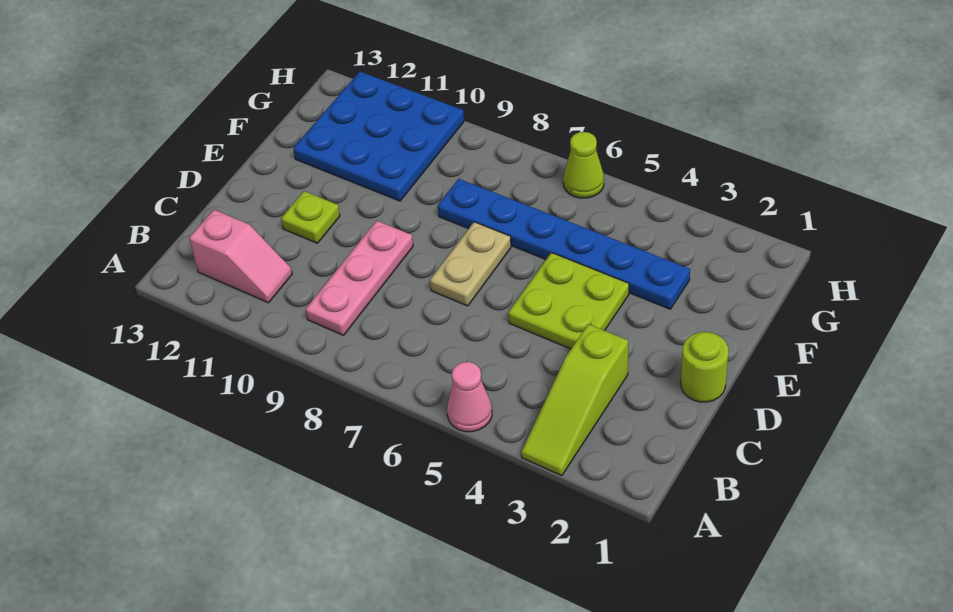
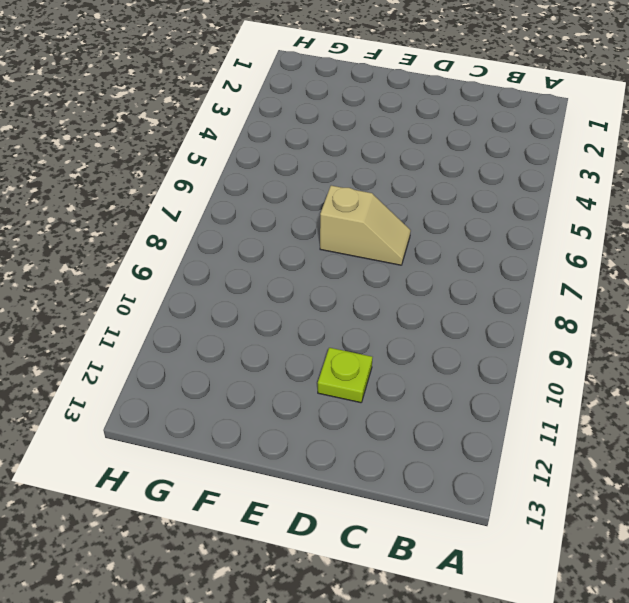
tan 1x2 slope [320,186,411,265] -> tan 1x2 plate [430,222,511,306]
none -> lime 1x3 slope [521,324,628,475]
none -> pink 1x1 cone [447,362,492,432]

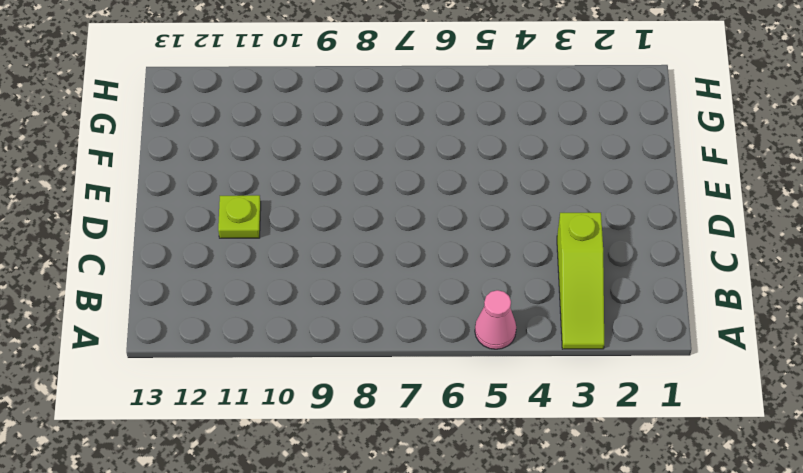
none -> pink 1x3 plate [306,221,413,335]
none -> pink 1x2 slope [189,210,292,303]

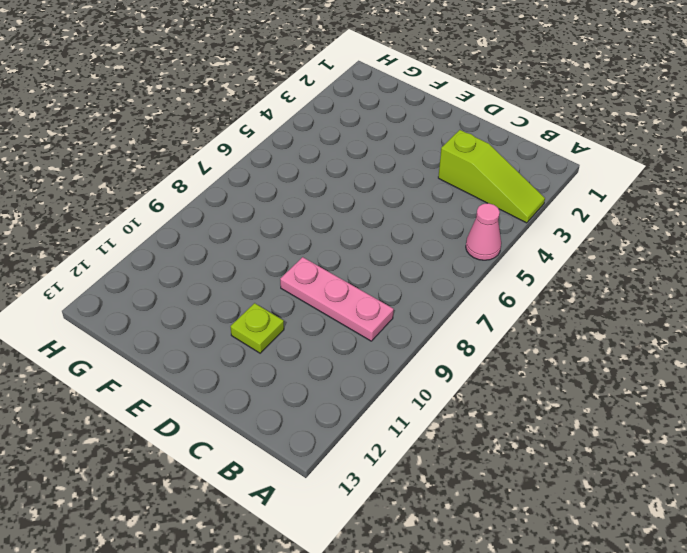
none -> pink 1x2 slope [189,210,292,303]
none -> lime 1x1 round brick [681,332,728,402]

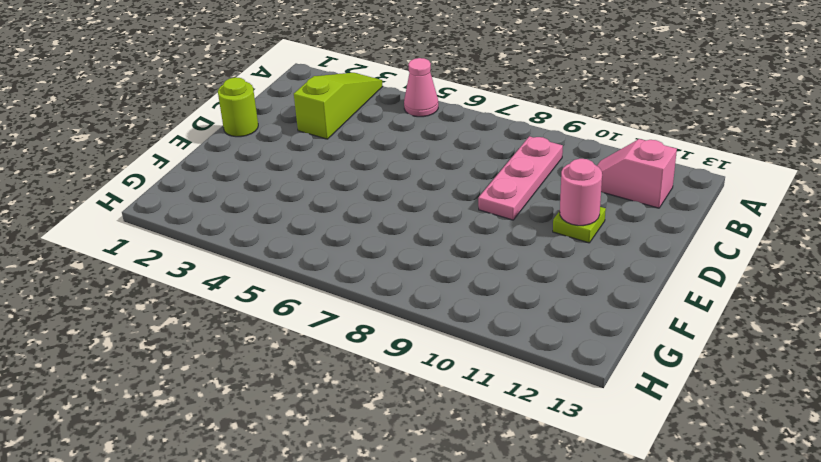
pink 1x1 round brick [560,159,602,226] -> none
none -> lime 2x2 plate [508,253,629,349]
none -> tan 1x2 plate [430,222,511,306]

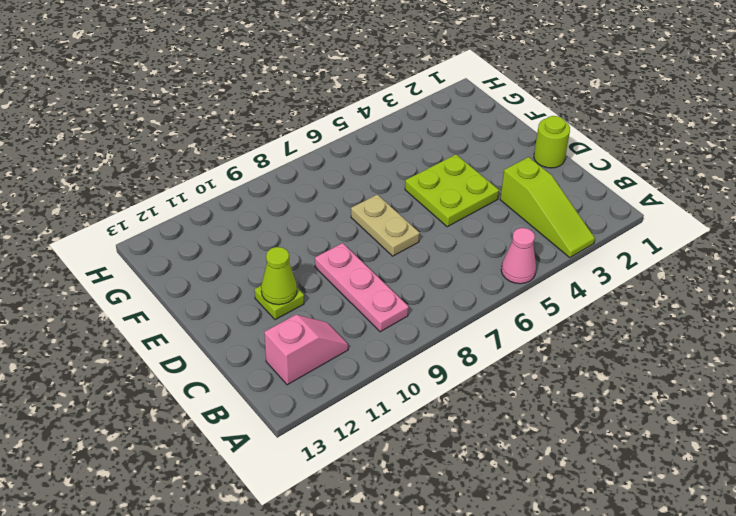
lime 1x1 cone [261,247,297,305] -> lime 1x1 cone moved to [563,132,604,198]
none -> blue 1x6 plate [438,179,690,309]
none -> blue 3x3 plate [293,72,464,201]

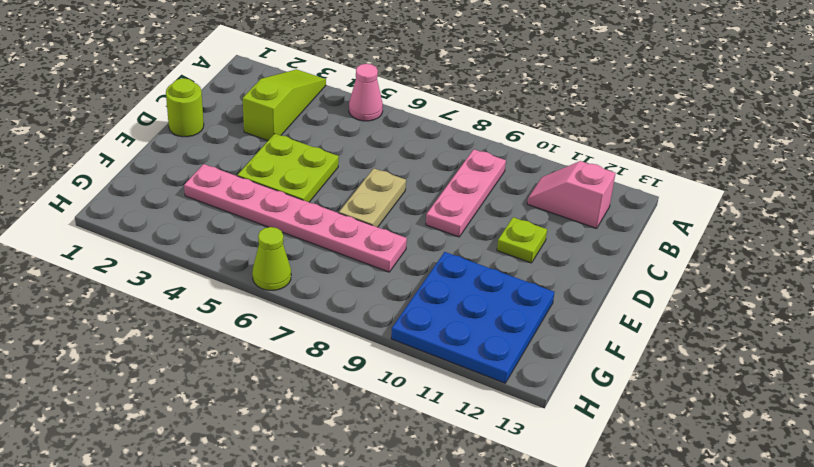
pink 1x6 plate [184,164,407,272] -> blue 1x6 plate [438,179,690,309]

